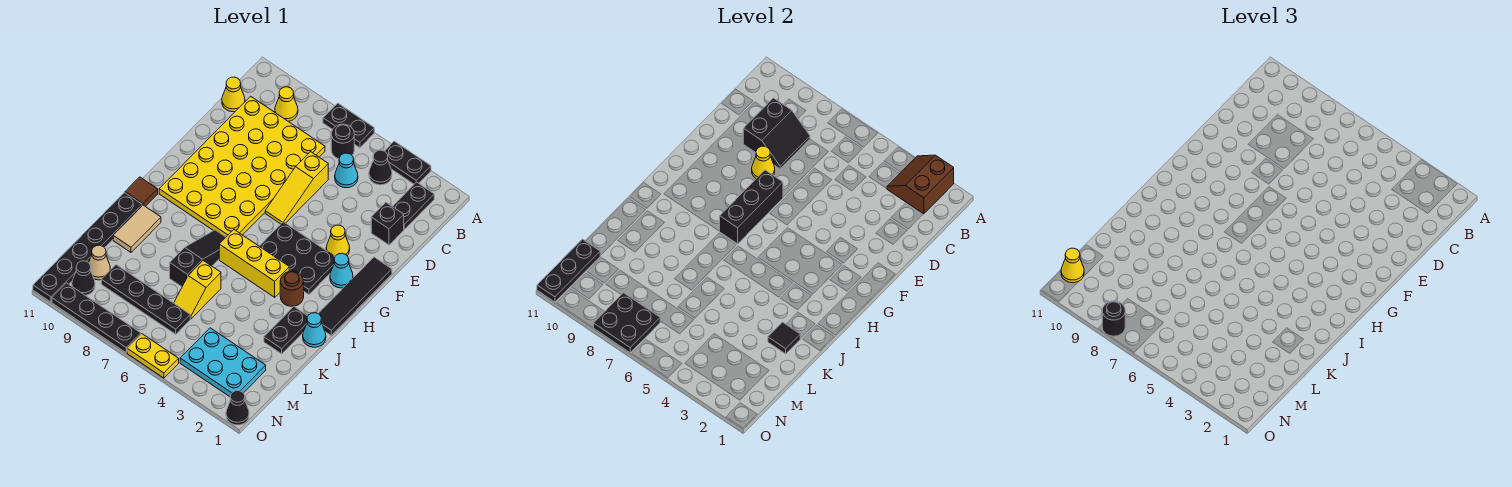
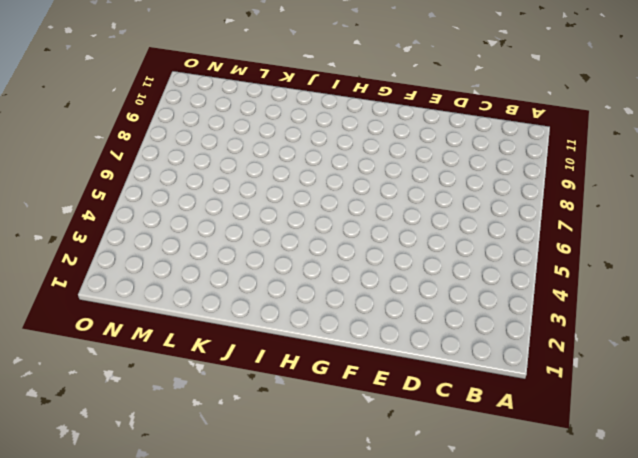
none -> black 1x2 plate [385,141,431,184]
none -> black 1x2 plate [323,103,374,148]
none -> black 1x2 plate [392,182,434,229]
none -> black 1x1 cone [369,150,392,185]

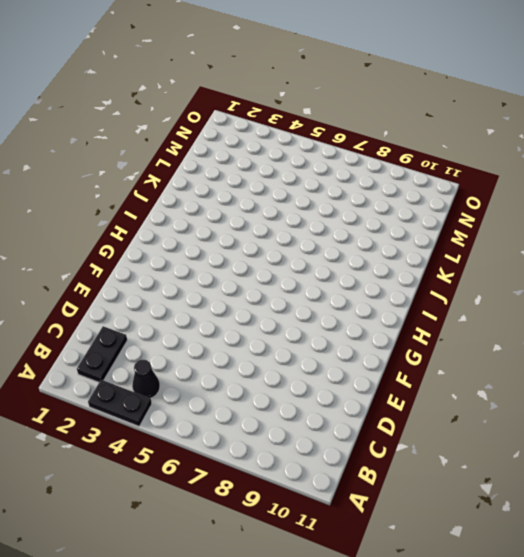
none -> black 1x2 plate [323,103,374,148]
none -> black 1x1 round brick [331,124,354,159]
none -> yellow 1x1 cone [275,87,298,121]
none -> cyan 1x1 cone [335,153,358,188]

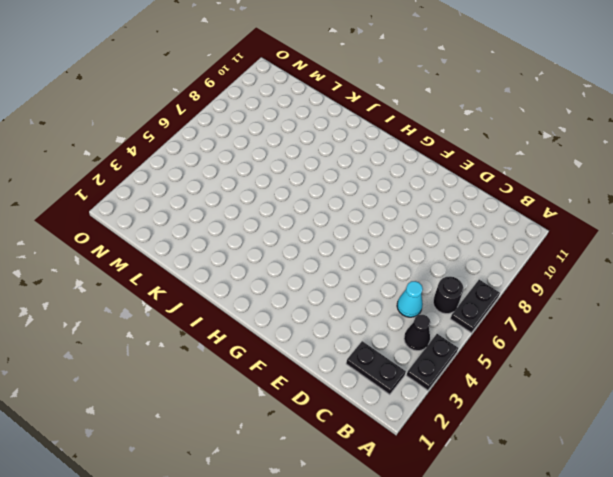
none -> yellow 1x1 cone [275,87,298,121]
none -> yellow 4x6 plate [159,96,325,237]
none -> yellow 1x1 cone [222,77,245,112]
none -> black 1x1 brick [371,202,404,245]

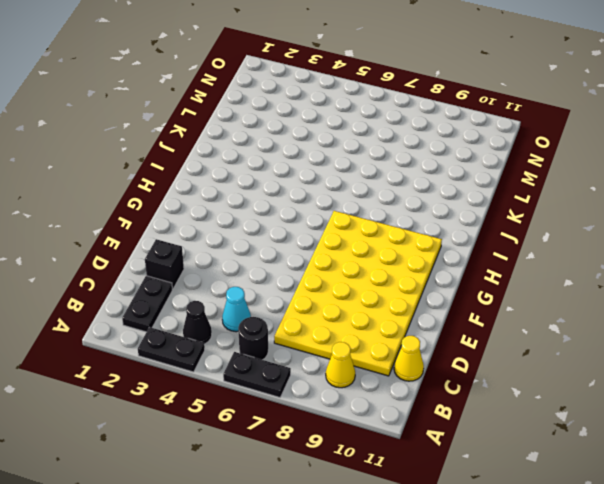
none -> yellow 1x3 slope [265,152,328,224]
none -> black 1x4 tile [318,257,392,335]
none -> yellow 1x1 cone [326,225,350,256]
none -> cyan 1x1 cone [330,253,353,288]

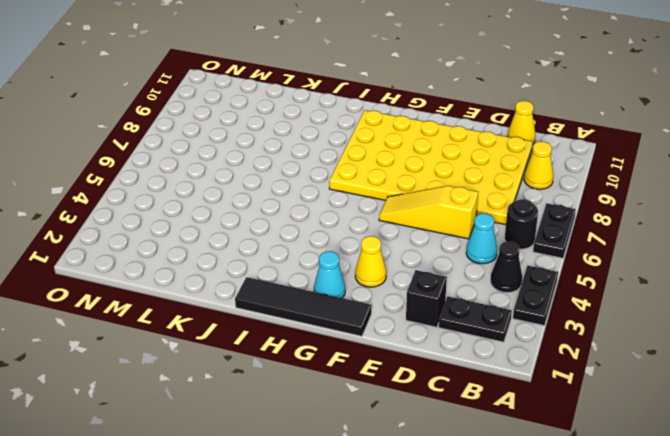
none -> black 2x3 plate [259,222,335,295]
none -> brown 1x1 round brick [280,271,304,306]
none -> yellow 1x3 brick [219,230,289,297]
none -> black 1x3 slope [170,230,226,287]

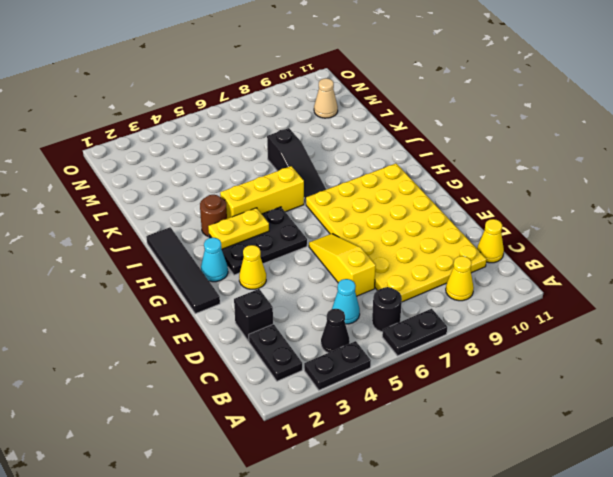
yellow 1x2 plate [208,208,269,249] -> yellow 1x2 plate moved to [127,334,179,378]
none -> brown 1x1 tile [125,177,158,206]
none -> cyan 1x1 cone [303,313,326,347]
none -> black 1x2 plate [264,307,308,354]
none -> tan 1x2 tile [113,205,161,252]

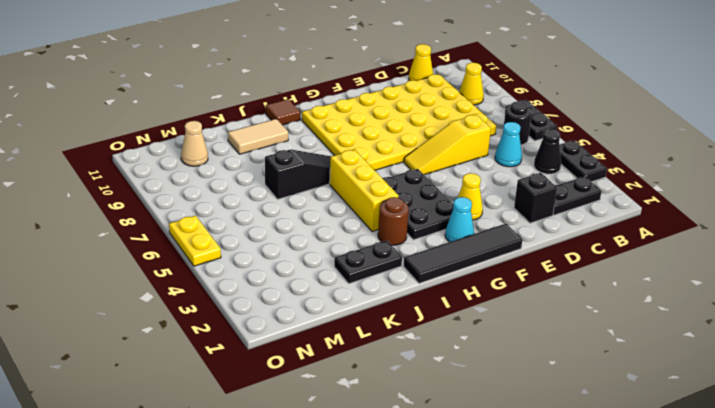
none -> cyan 1x1 cone [303,313,326,347]
none -> black 1x6 plate [33,193,142,302]
none -> yellow 1x2 slope [174,261,221,319]
none -> cyan 2x3 plate [180,328,266,397]

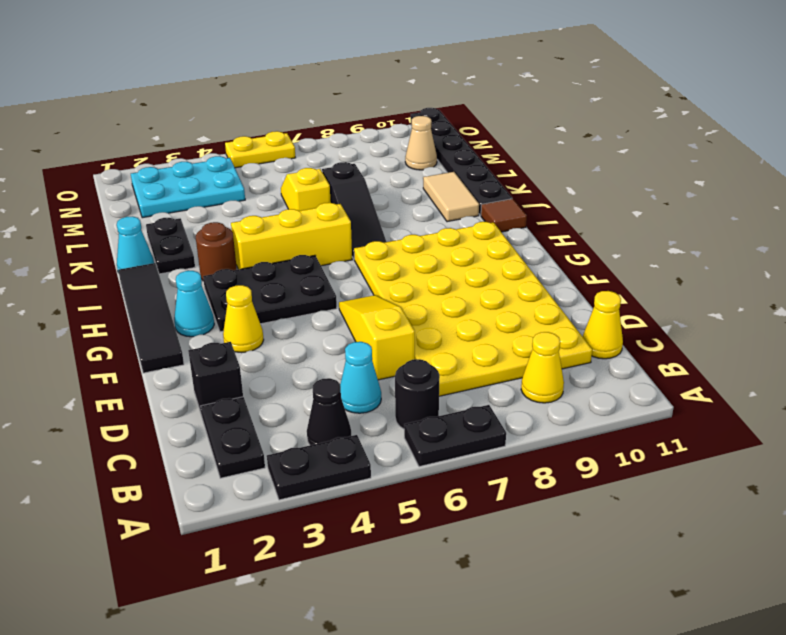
none -> black 1x4 plate [101,265,190,334]
none -> black 1x1 cone [72,261,95,295]
none -> black 1x1 cone [226,391,249,425]
none -> black 1x4 plate [52,283,141,353]

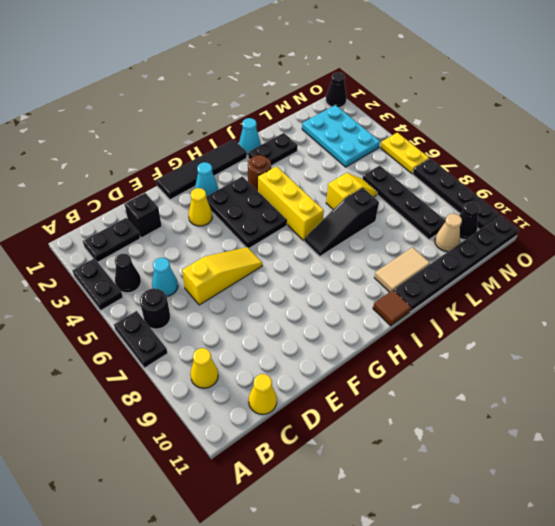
none -> yellow 4x6 plate [159,96,325,237]
none -> brown 2x2 slope [887,155,954,214]
none -> black 2x2 slope [743,98,810,169]
none -> yellow 1x1 cone [752,146,775,179]

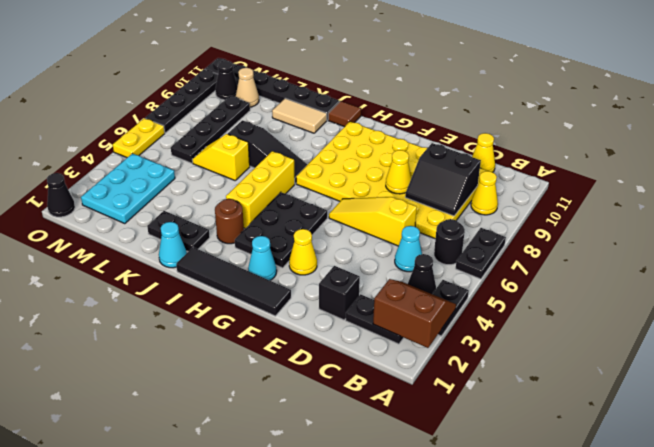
none -> black 1x3 brick [720,170,783,244]
none -> black 1x1 tile [768,322,800,354]
none -> black 1x3 plate [537,239,600,302]
none -> black 2x2 plate [594,293,660,353]

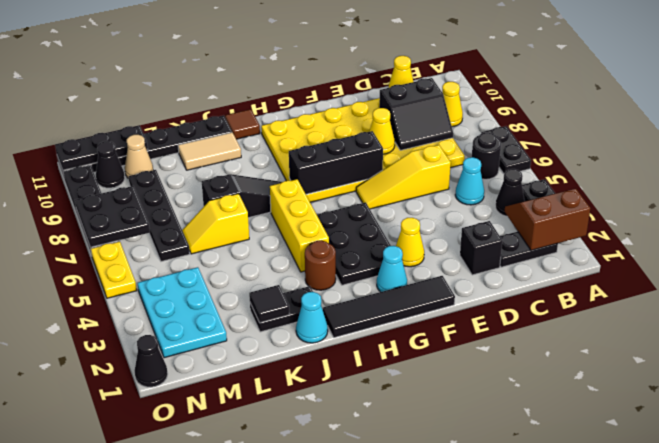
none -> yellow 1x1 cone [1061,248,1084,283]
none -> black 1x1 round brick [1102,301,1125,336]

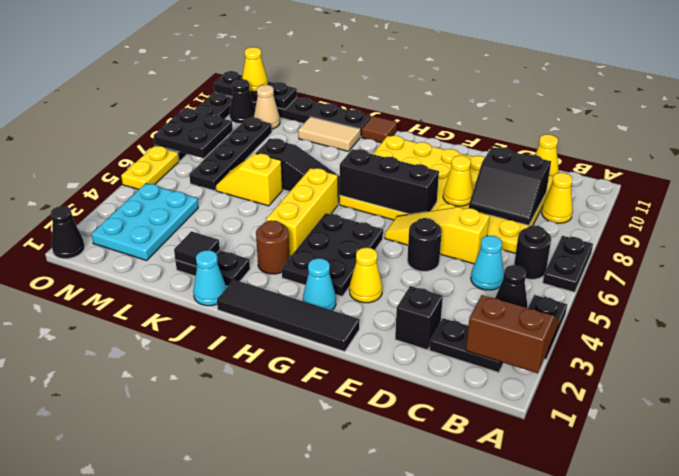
black 1x1 round brick [407,218,442,271] -> black 1x1 round brick moved to [1102,301,1125,336]

